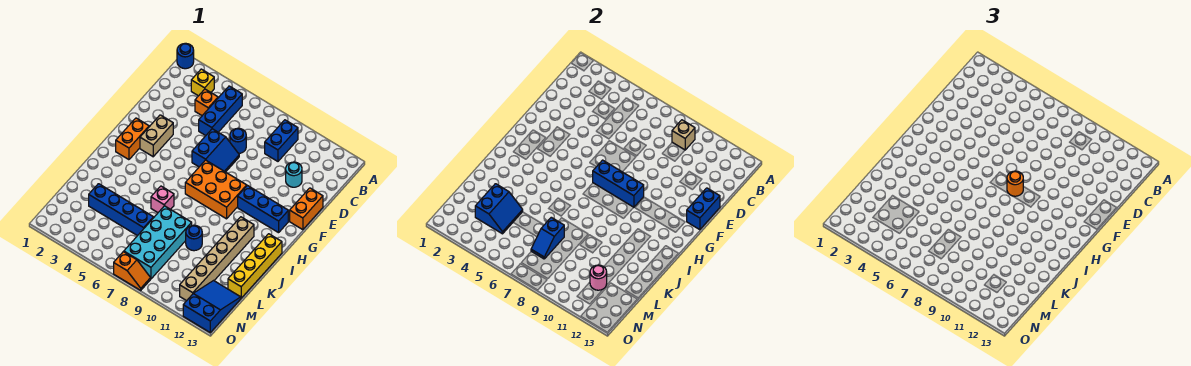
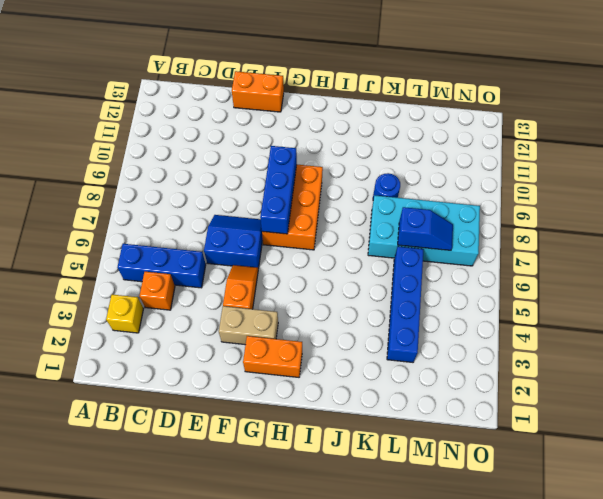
orange 1x2 slope [223,265,258,309] -> orange 1x2 slope moved to [114,252,151,291]
none -> blue 1x1 round brick [177,43,194,69]
none -> blue 1x2 brick [265,120,298,161]
none -> blue 1x1 round brick [230,128,246,154]

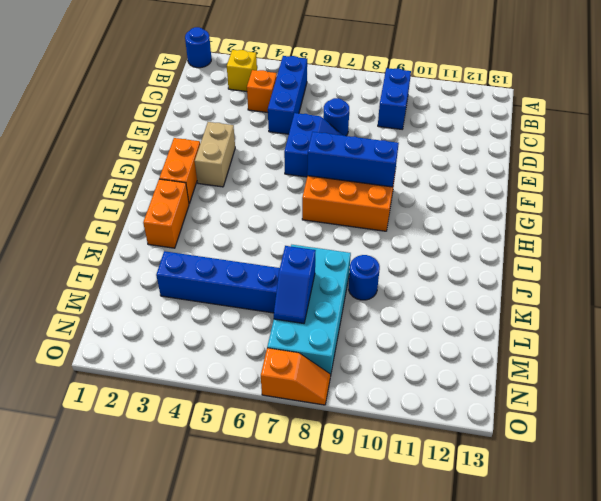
orange 1x2 brick [143,179,189,248] -> orange 1x2 brick moved to [290,188,323,230]
none -> cyan 1x1 round brick [286,162,302,187]
none -> blue 1x3 brick [238,186,288,233]
none -> tan 1x6 brick [180,217,254,301]

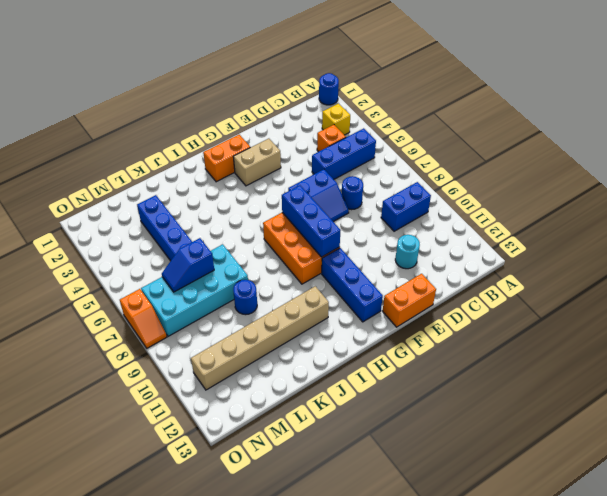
none -> yellow 1x4 brick [228,234,282,298]
none -> pink 1x1 brick [151,186,174,212]
none -> blue 2x3 slope [183,281,241,332]

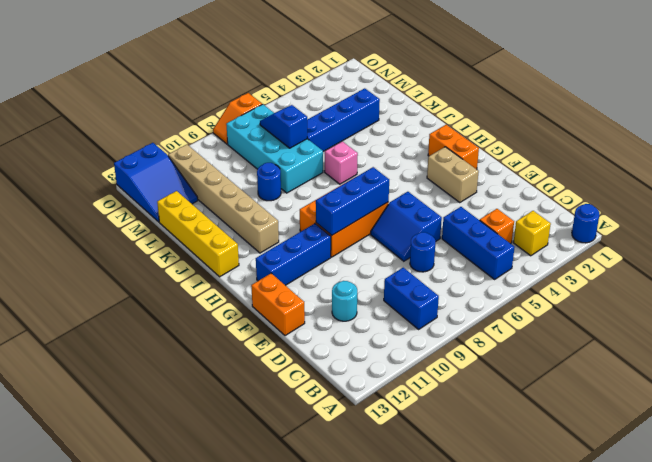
none -> tan 1x1 brick [672,120,695,150]
none -> blue 1x2 brick [687,188,720,230]
none -> blue 2x2 slope [475,184,523,234]

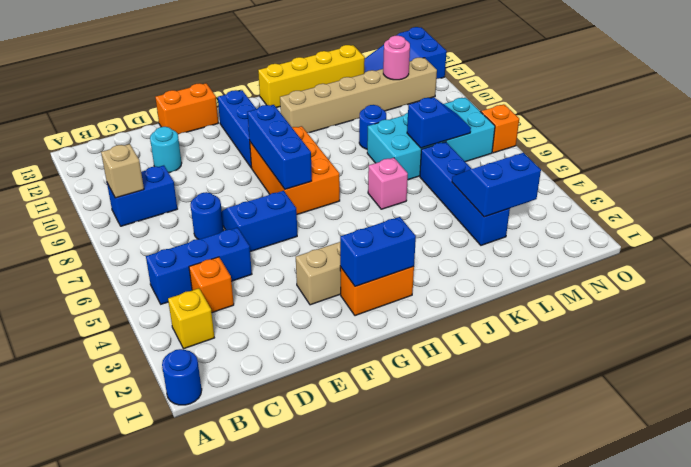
blue 1x2 brick [340,217,416,287] -> blue 1x2 brick moved to [687,188,720,230]
none -> orange 1x1 round brick [1007,171,1023,196]

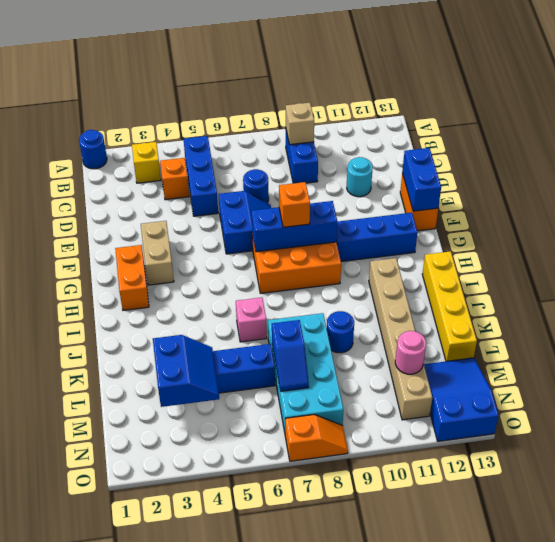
orange 1x1 brick [279,182,310,227] -> orange 1x1 round brick [1007,171,1023,196]

